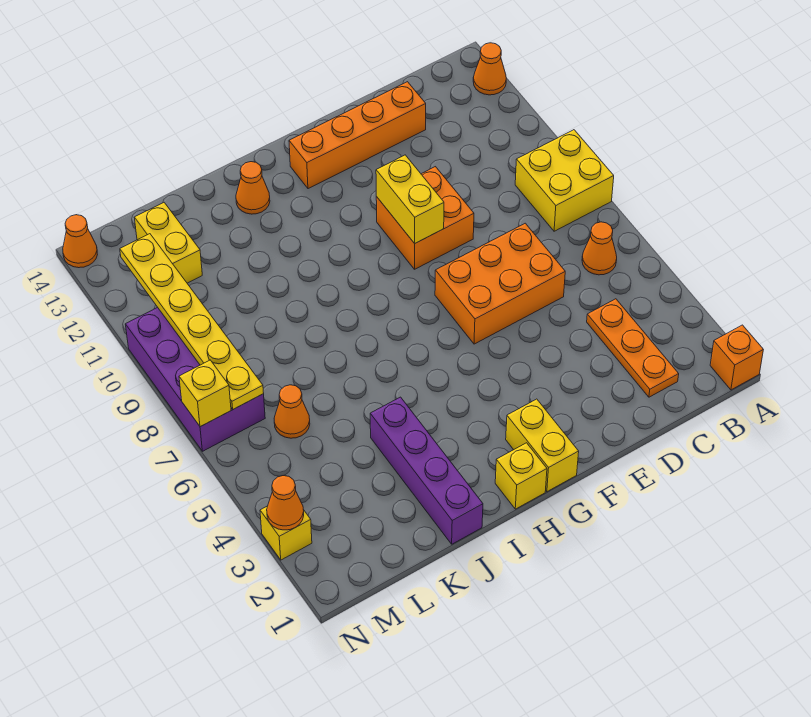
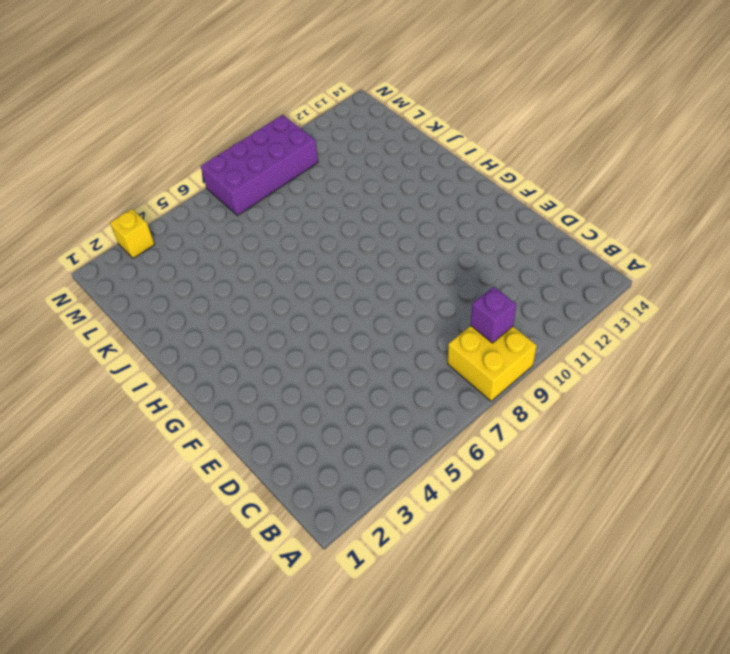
purple 1x1 brick [471,287,516,343] -> none
none -> orange 1x1 brick [710,325,763,390]
none -> orange 1x1 cone [473,43,506,95]
none -> orange 1x1 cone [582,222,617,275]

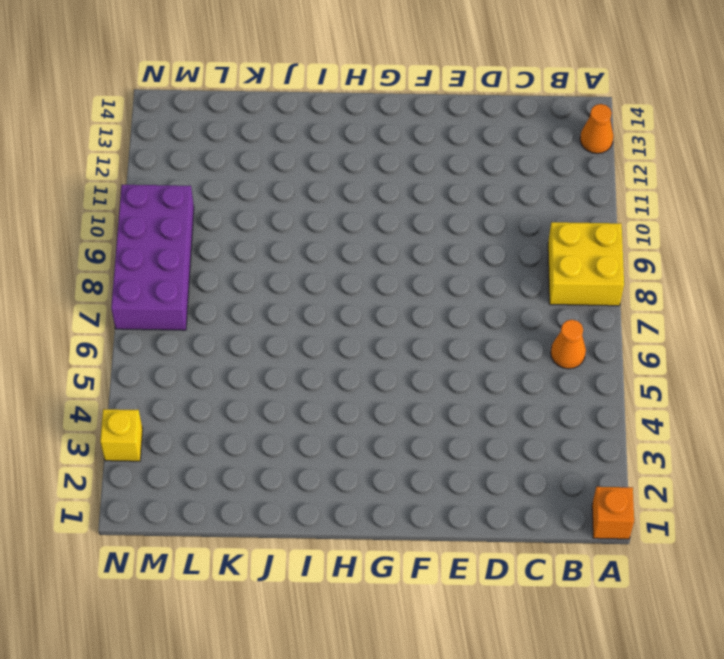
none -> orange 1x3 plate [587,299,679,397]
none -> orange 2x3 brick [435,223,565,344]
none -> orange 1x4 brick [289,82,426,189]

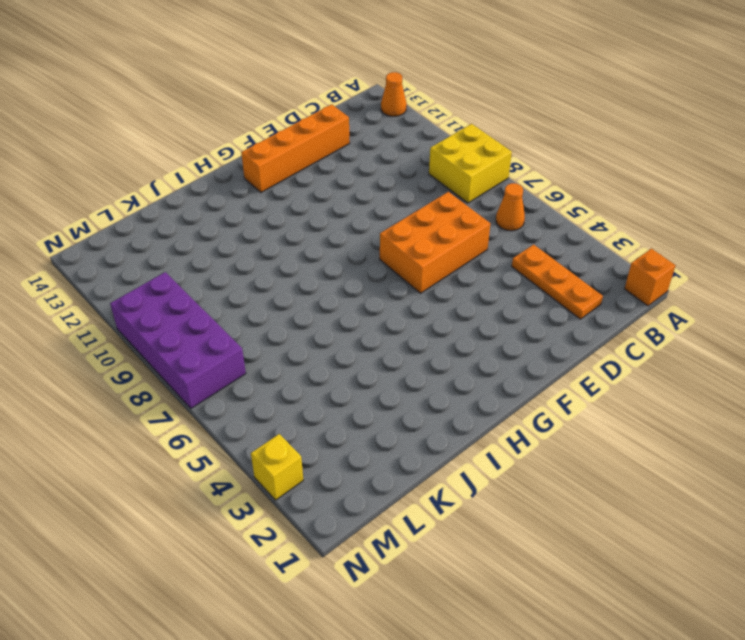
none -> orange 2x2 brick [376,167,474,269]
none -> yellow 1x2 brick [506,399,579,492]
none -> yellow 1x1 brick [495,443,547,509]

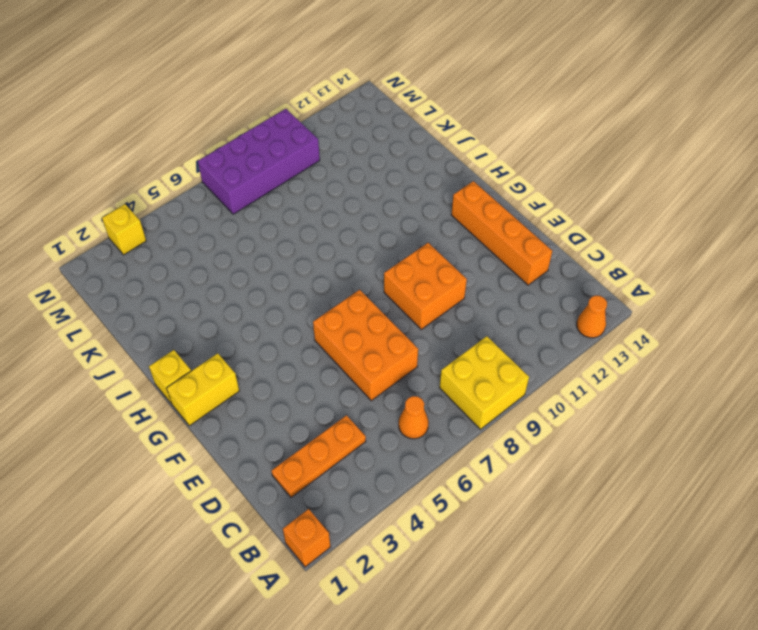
none -> orange 1x1 cone [236,162,270,214]
none -> purple 1x4 brick [370,397,483,544]
none -> orange 1x1 cone [274,385,310,438]

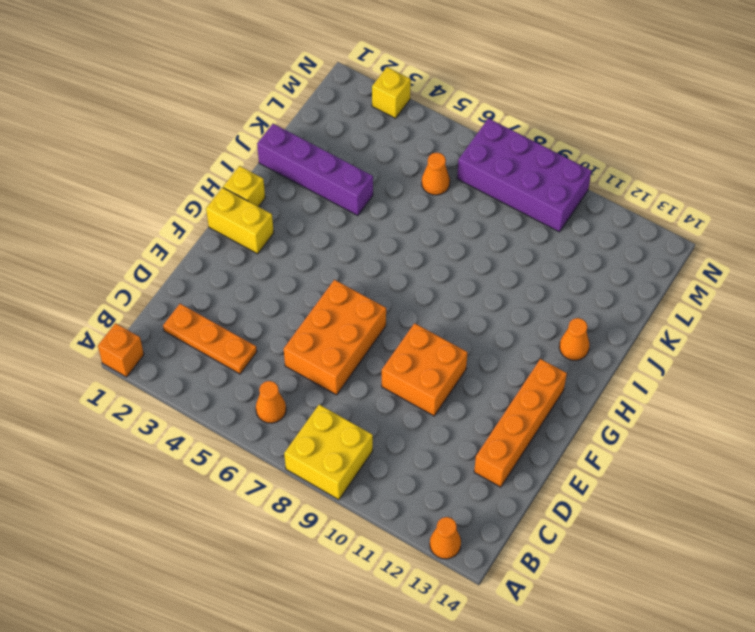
none -> yellow 1x2 brick [134,203,202,283]
none -> orange 1x1 cone [63,215,97,268]
none -> yellow 1x2 brick [376,155,444,243]

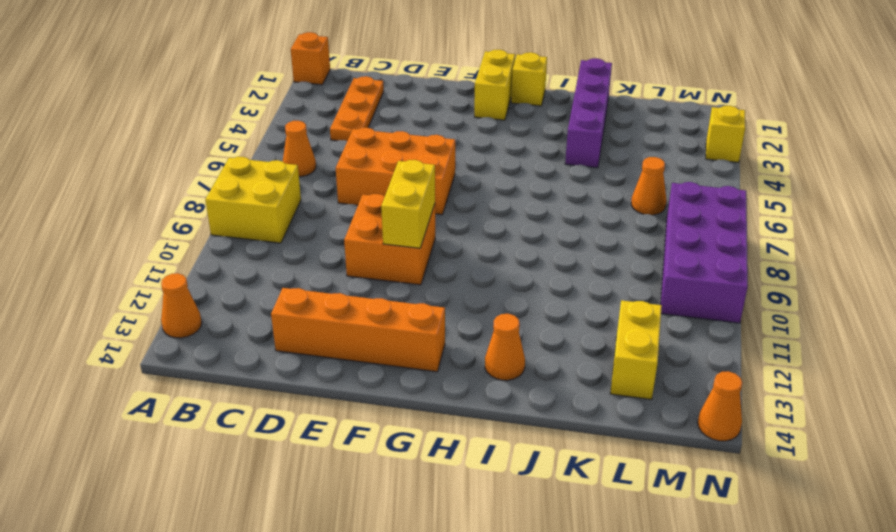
none -> yellow 1x6 plate [120,234,264,409]
none -> orange 1x1 cone [267,476,304,530]
none -> yellow 1x1 brick [179,360,231,427]

